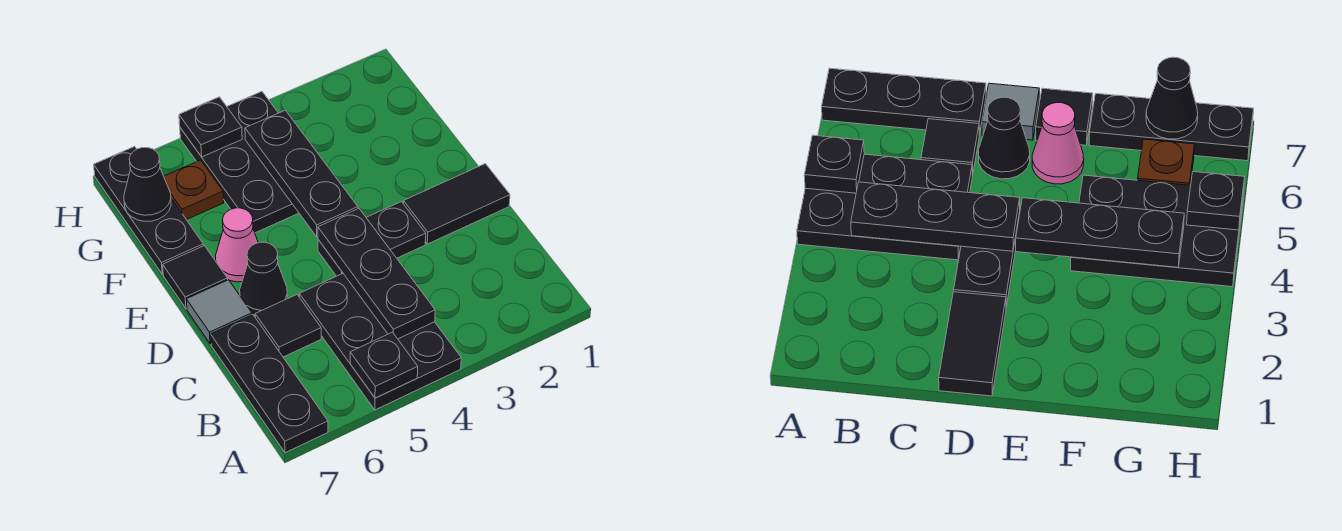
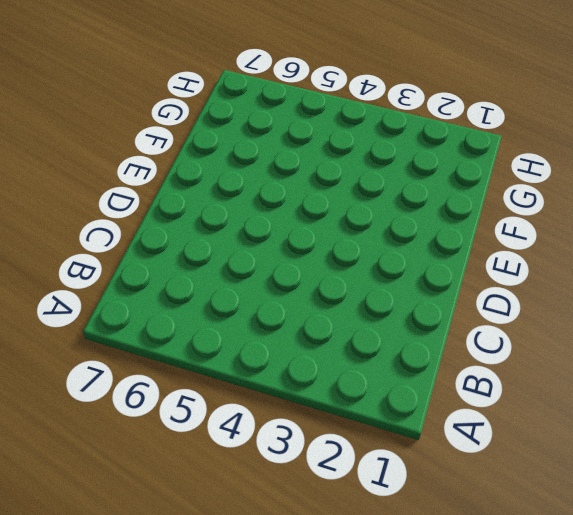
none -> black 2x3 plate [299,274,461,410]
none -> black 1x3 plate [211,315,328,453]
none -> black 1x1 tile [255,295,321,357]

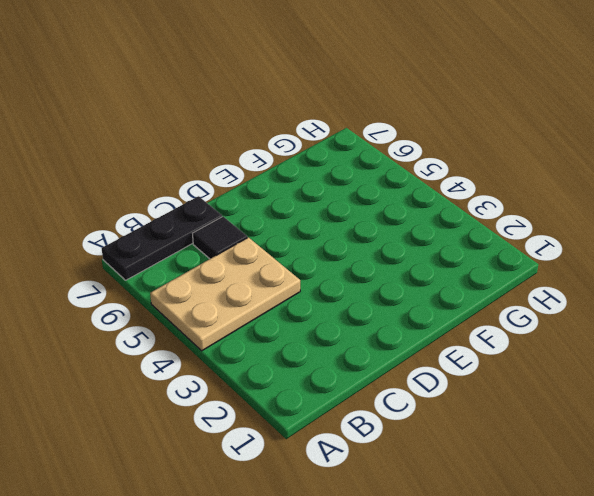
tan 2x3 plate [150,237,300,351] -> black 2x3 plate [299,274,461,410]
none -> black 1x2 tile [403,164,510,244]
none -> black 1x2 plate [318,202,426,276]
none -> black 1x1 cone [240,242,287,315]

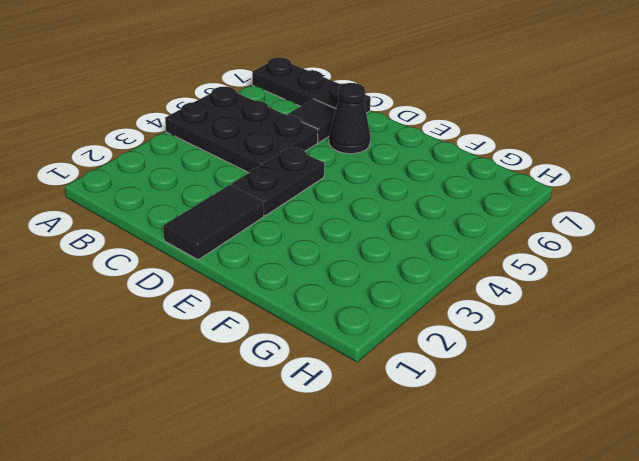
none -> grey 1x1 tile [186,280,252,344]
none -> pink 1x1 cone [216,208,258,282]
none -> black 1x1 tile [163,246,228,309]

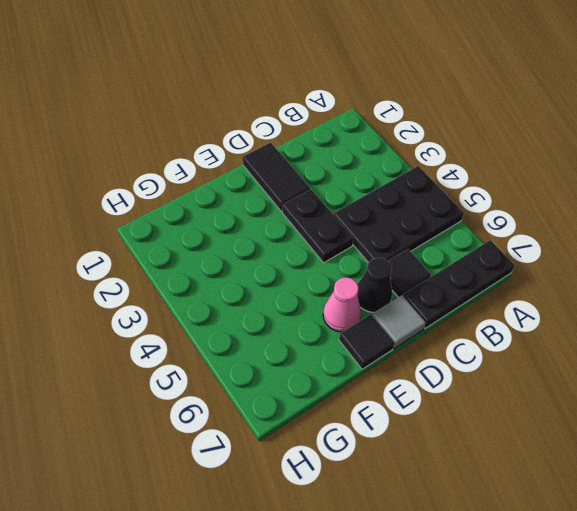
none -> black 2x3 plate [180,92,299,233]
none -> black 1x3 plate [94,146,203,274]
none -> brown 1x1 plate [164,160,224,220]

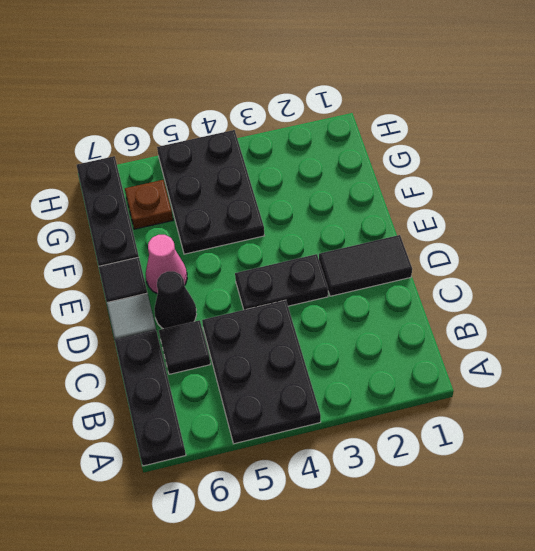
none -> black 1x1 plate [350,332,418,398]
none -> black 1x3 plate [318,208,435,339]
none -> black 1x3 plate [245,110,358,237]

